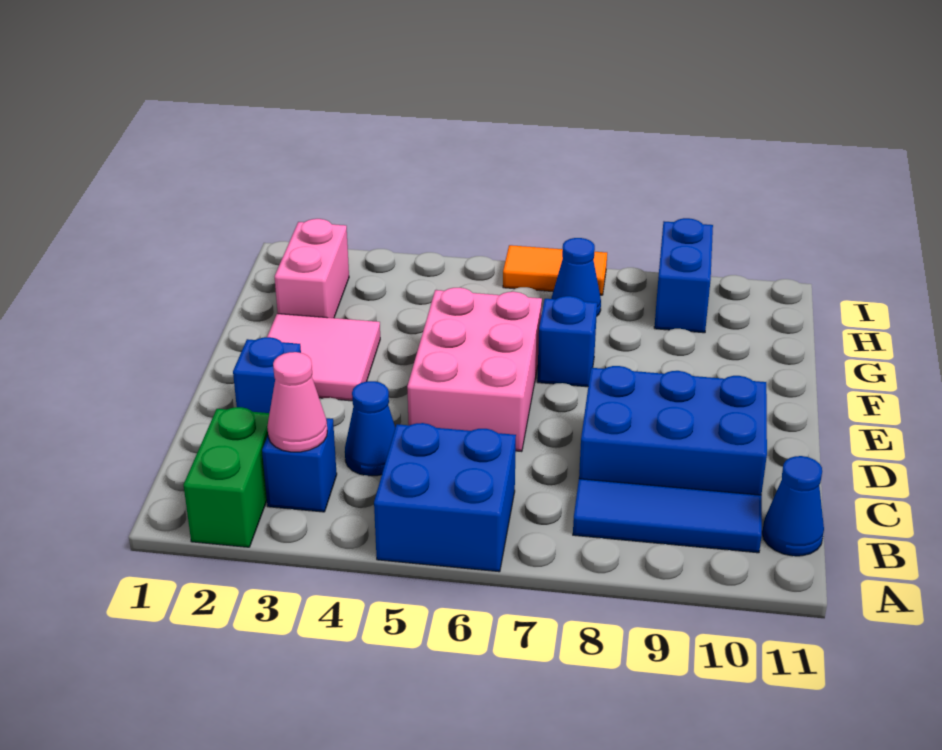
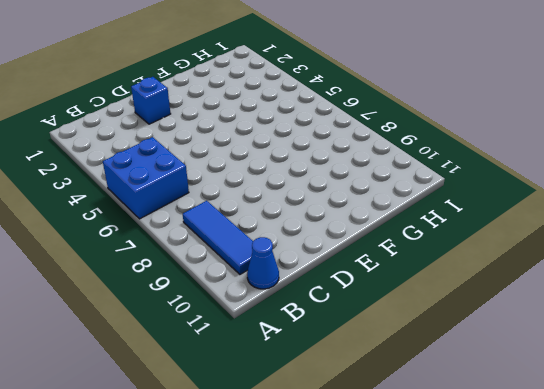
none -> green 1x2 brick [184,407,269,547]
none -> blue 1x1 brick [262,418,337,512]
none -> blue 1x1 cone [345,381,395,476]

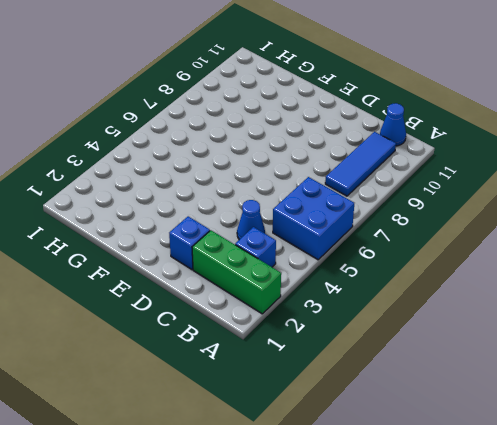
green 1x3 brick [192,230,281,314] -> green 1x2 brick [184,407,269,547]
none -> blue 2x3 brick [579,366,767,495]
none -> pink 2x3 brick [407,287,542,452]
none -> pink 2x2 tile [267,314,380,401]

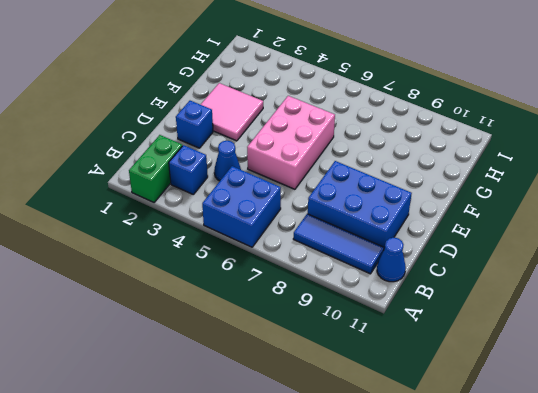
none -> blue 1x1 brick [537,296,597,387]
none -> pink 1x2 brick [275,219,349,318]
none -> blue 1x1 cone [551,238,601,316]

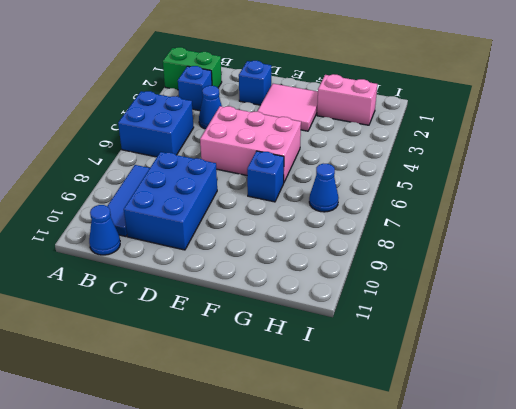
none -> blue 1x2 brick [654,218,713,333]
none -> orange 1x2 tile [503,245,607,295]
none -> pink 1x1 cone [267,352,327,452]

